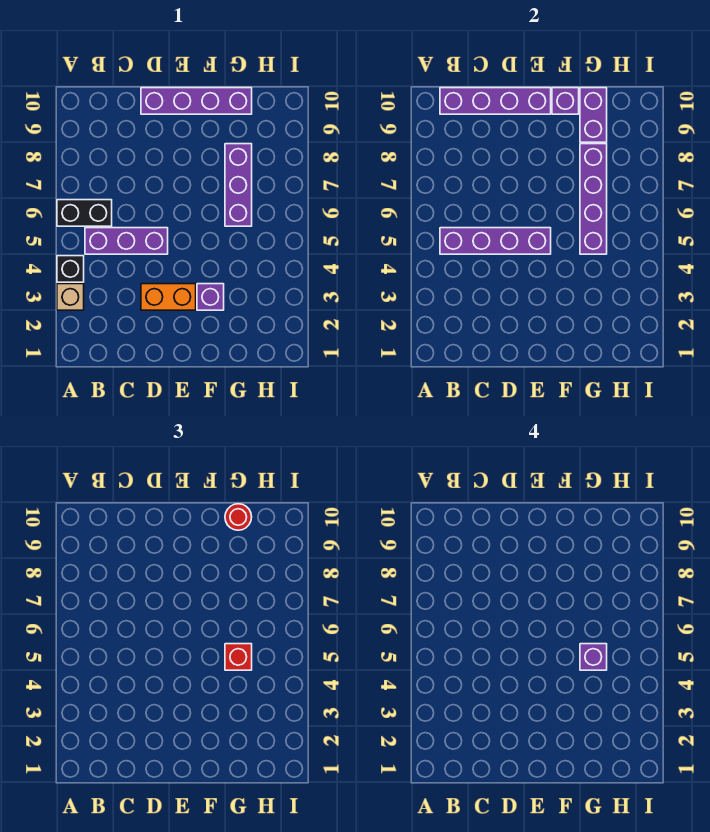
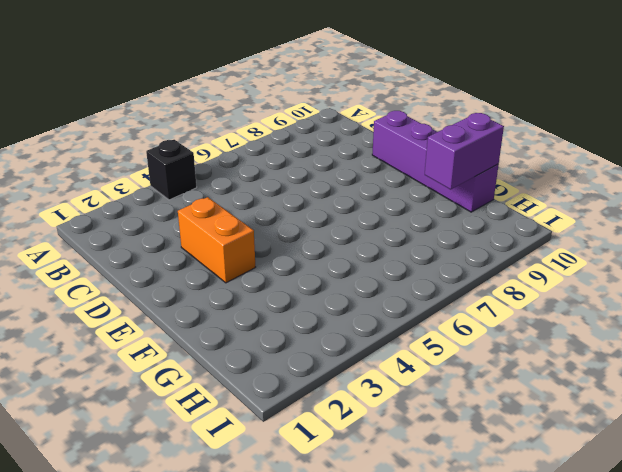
none -> tan 1x1 brick [57,284,84,310]
none -> black 1x2 brick [57,200,112,226]
none -> purple 1x3 brick [85,228,168,254]

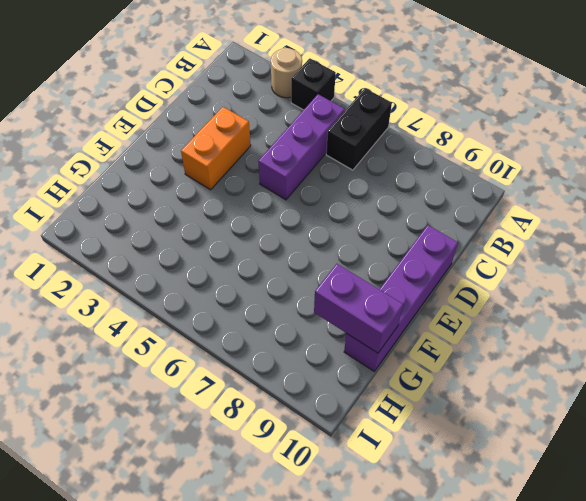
tan 1x1 round brick [271,48,302,98] -> tan 1x1 brick [57,284,84,310]
none -> purple 1x1 brick [197,284,224,310]
none -> purple 1x3 brick [225,144,252,226]
none -> purple 1x4 brick [440,228,551,254]

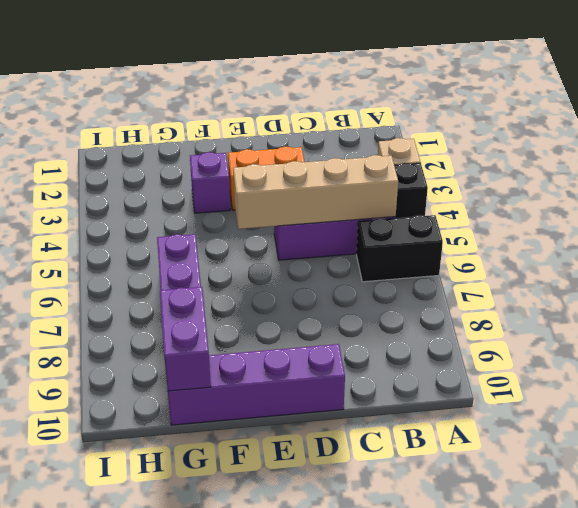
tan 1x4 brick [233,155,398,229] -> purple 1x4 brick [440,228,551,254]
none -> purple 1x4 brick [440,88,551,114]
none -> purple 1x1 brick [552,88,579,114]
none -> purple 1x4 brick [580,144,607,254]

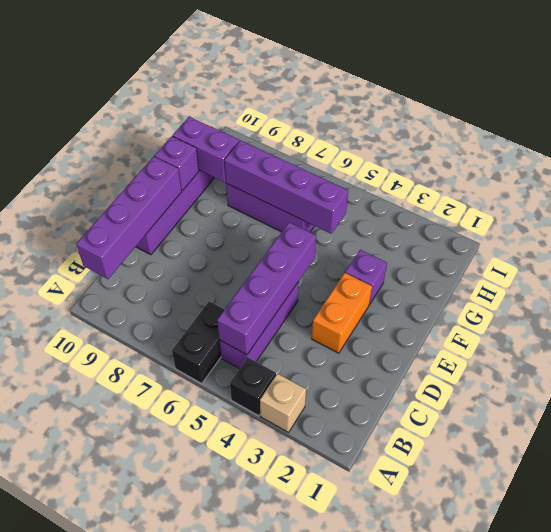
none -> red 1x1 brick [225,644,252,670]
none -> red 1x1 round brick [225,504,252,530]
none -> purple 1x1 brick [580,644,607,670]

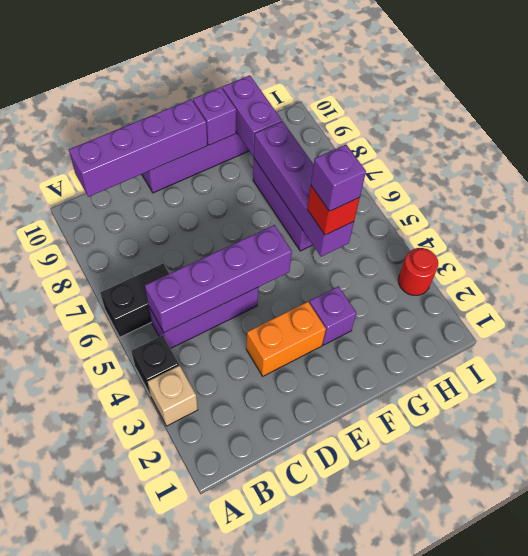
red 1x1 round brick [398,248,438,295] -> red 1x1 round brick moved to [225,504,252,530]

